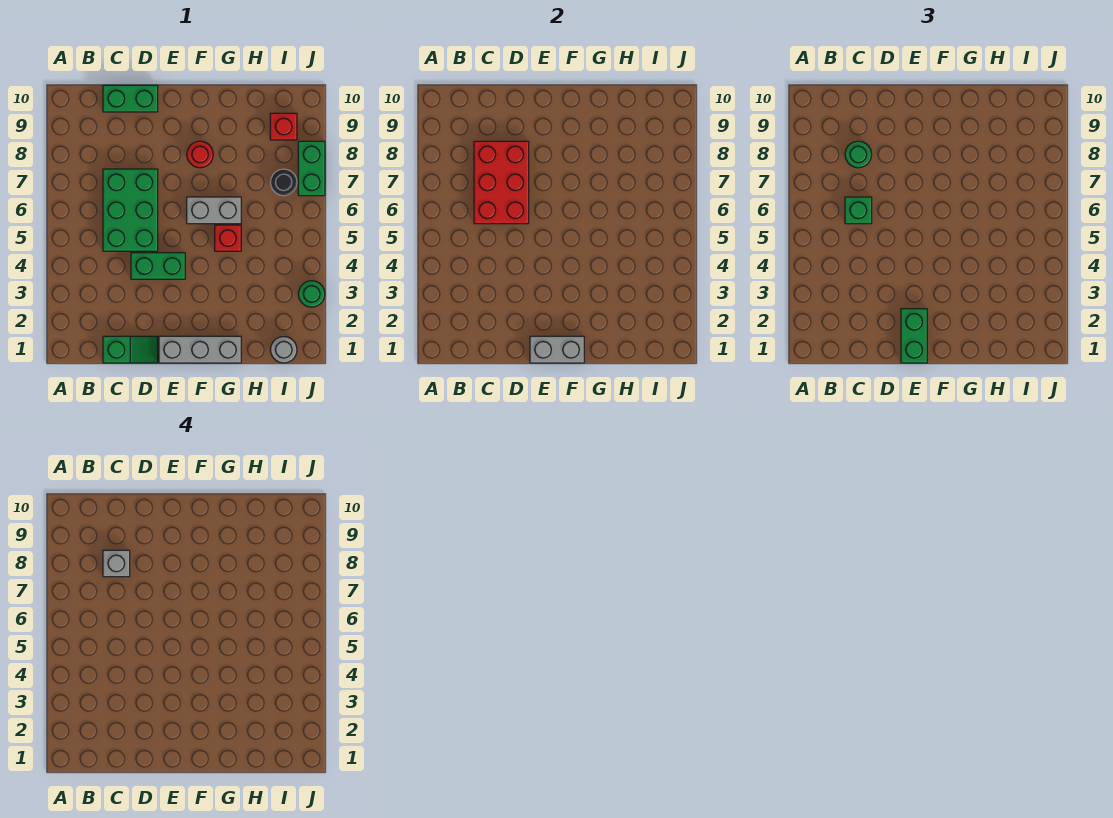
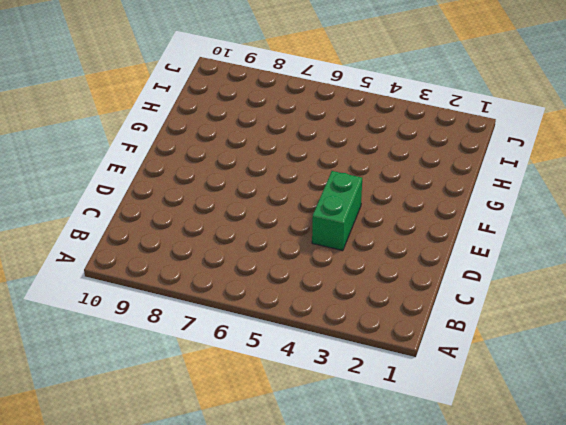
none -> green 1x2 slope [103,336,158,363]
none -> green 2x3 brick [103,169,158,251]
none -> green 1x2 brick [103,85,158,112]

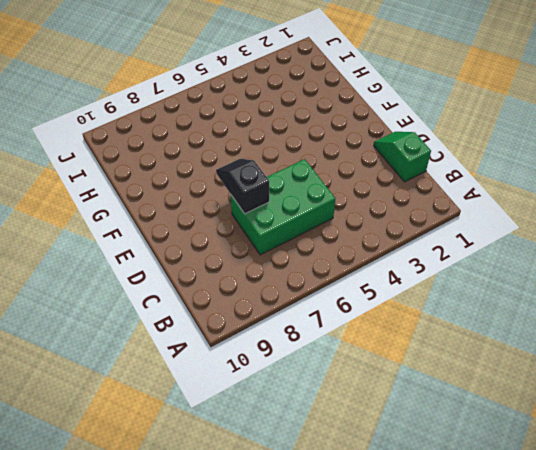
black 1x2 slope [216,159,269,214] -> red 2x3 brick [474,141,529,224]
none -> green 1x2 brick [103,85,158,112]
none -> green 1x2 brick [131,253,185,279]
none -> grey 1x3 brick [159,336,241,363]

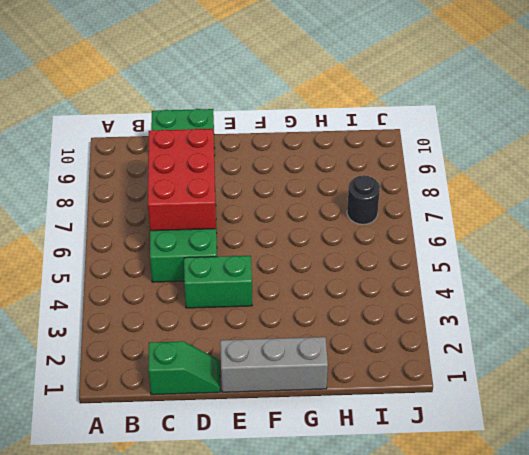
none -> grey 1x2 brick [187,197,241,224]
none -> red 1x1 round brick [187,141,213,168]
none -> red 1x1 brick [215,225,241,251]

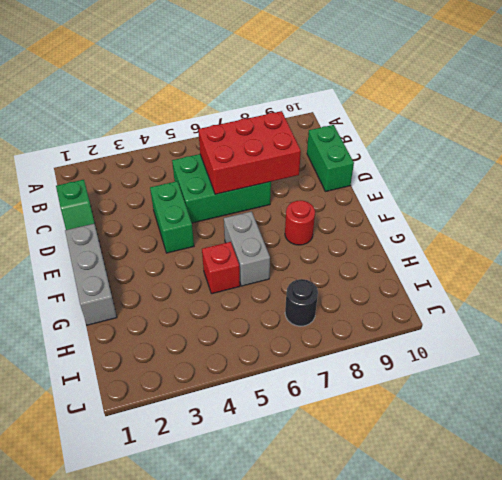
none -> grey 1x1 round brick [270,337,297,363]
none -> red 1x1 brick [270,113,297,140]
none -> green 1x1 round brick [298,281,325,307]

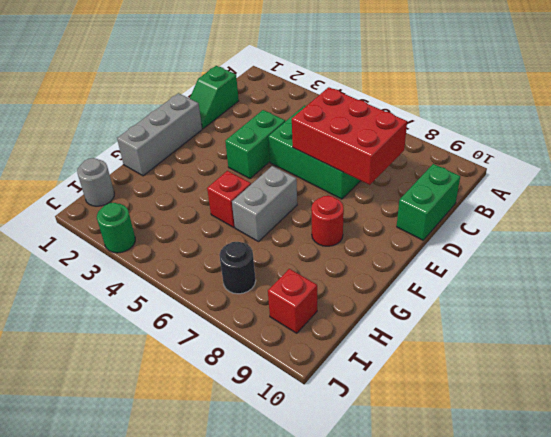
none -> green 1x2 brick [298,141,325,196]
none -> grey 1x2 brick [530,336,584,363]
none -> green 1x1 brick [845,197,872,224]

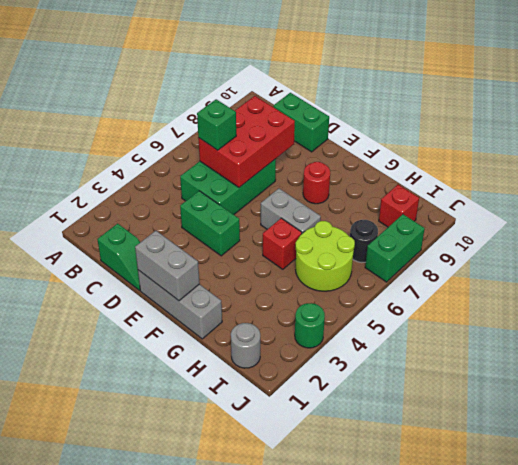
lime 2x2 round brick [296,221,355,291] -> none
none -> green 1x1 round brick [845,141,872,168]
none -> green 1x2 brick [901,309,927,363]
none -> grey 1x1 brick [103,550,130,577]

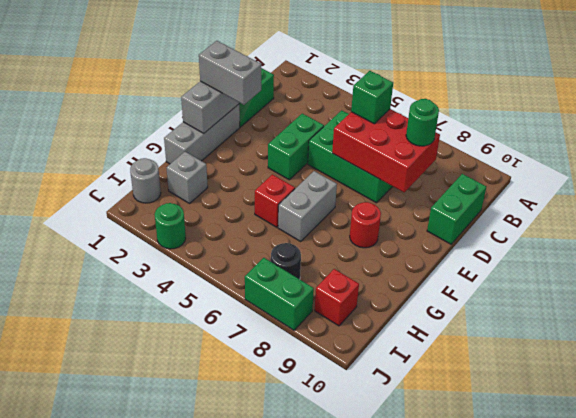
grey 1x2 brick [199,41,261,105] -> green 1x2 brick [901,309,927,363]
grey 1x1 brick [166,152,208,204] -> grey 1x1 brick moved to [103,550,130,577]

